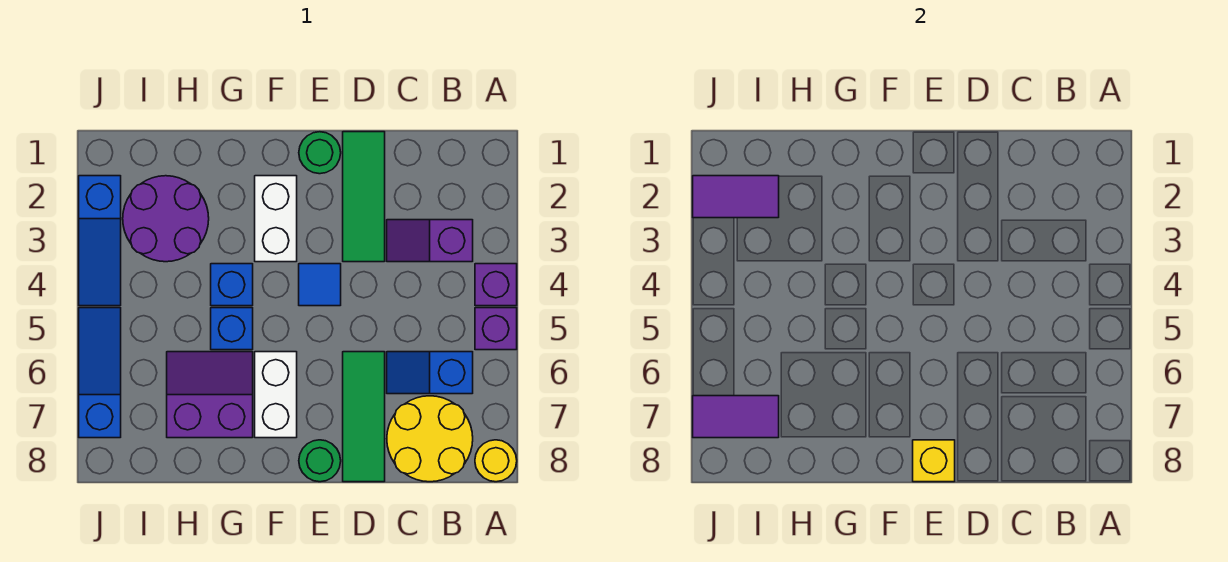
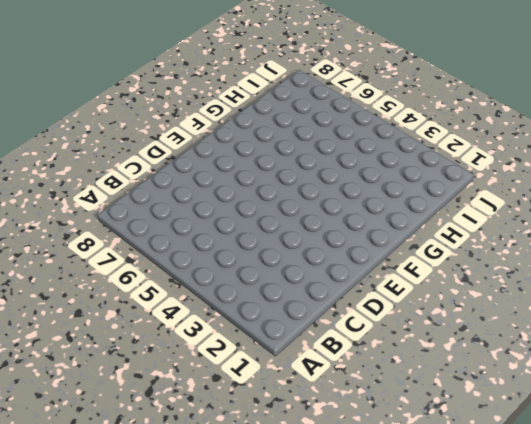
none -> purple 1x1 brick [475,264,517,306]
none -> purple 1x1 brick [475,308,517,350]
none -> yellow 1x1 round brick [475,440,517,482]

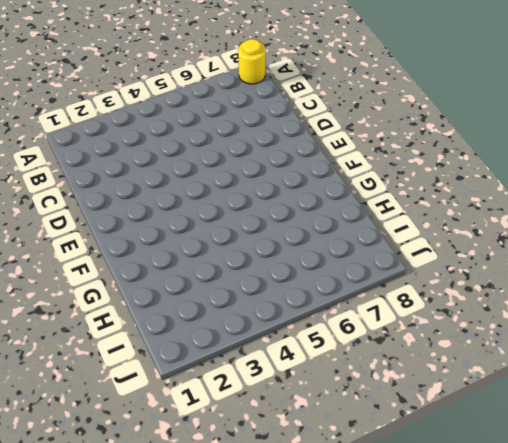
none -> purple 1x1 brick [475,264,517,306]
none -> purple 1x1 brick [475,308,517,350]
none -> purple 1x2 slope [387,220,473,262]

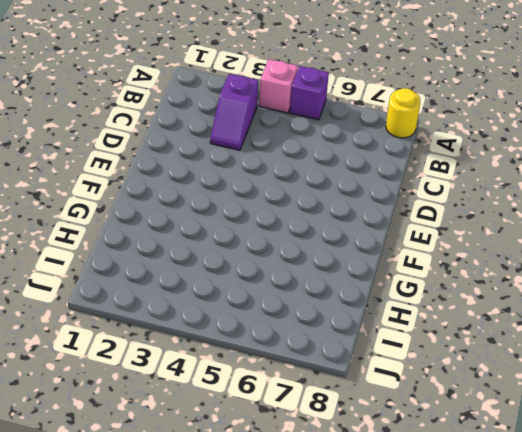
pink 1x1 brick [259,59,298,113] -> purple 1x1 brick [475,264,517,306]
none -> blue 1x2 slope [387,352,473,394]
none -> yellow 2x2 round brick [387,396,473,482]
none -> green 1x3 tile [343,132,385,262]

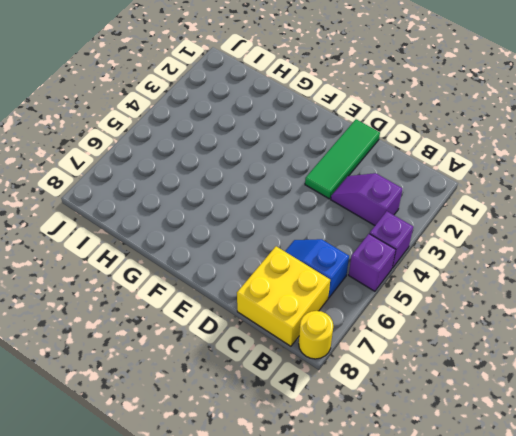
yellow 2x2 brick [237,246,330,346] -> yellow 2x2 round brick [387,396,473,482]
none -> green 1x3 tile [343,352,385,482]
none -> green 1x1 round brick [299,132,341,174]
none -> blue 1x1 tile [299,264,341,306]

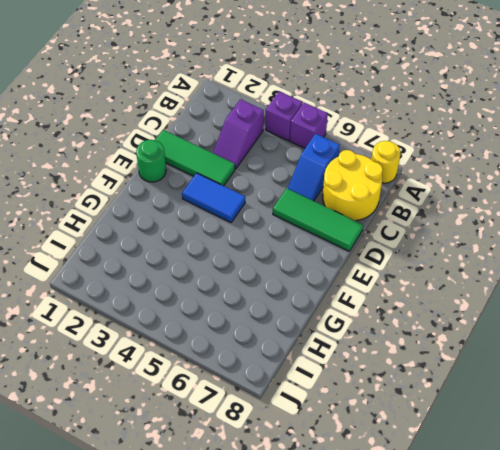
blue 1x2 tile [182,173,245,222] -> blue 1x1 tile [299,264,341,306]
none -> green 1x1 round brick [299,440,341,482]
none -> white 1x2 brick [255,176,297,262]
none -> white 1x2 brick [255,352,297,438]

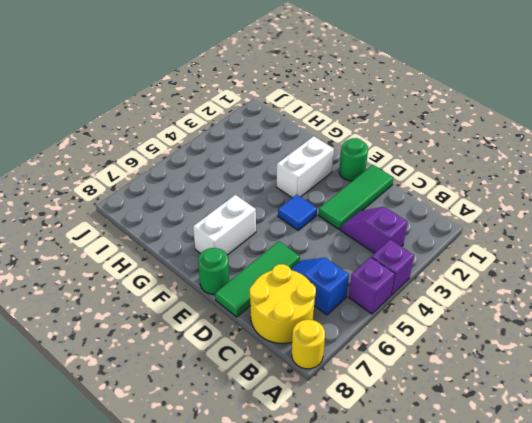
none -> blue 1x1 brick [211,264,253,306]
none -> blue 1x1 brick [211,308,253,350]
none -> purple 2x2 slope [167,352,253,438]

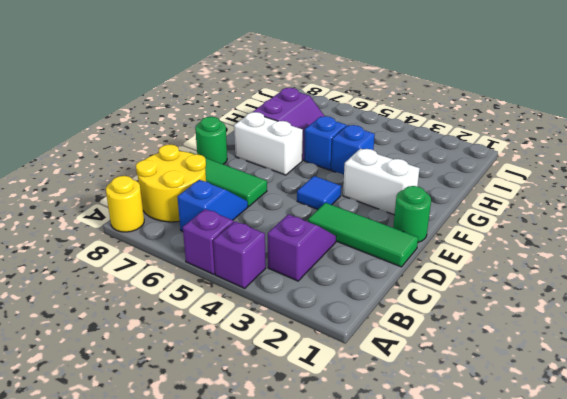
none -> purple 2x2 round brick [123,176,209,262]
none -> blue 1x3 slope [79,176,121,306]
none -> blue 1x3 slope [79,308,121,438]

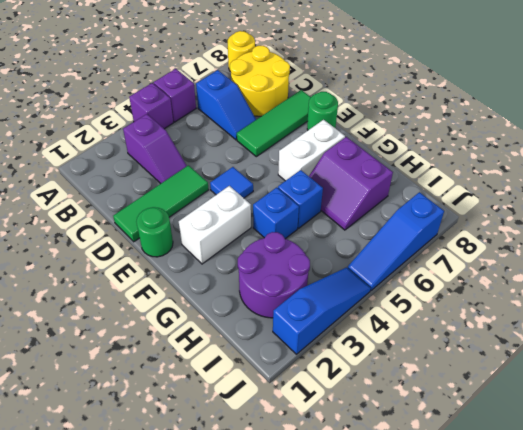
none -> yellow 1x1 brick [913,440,955,482]
none -> purple 1x2 tile [693,176,779,218]
none -> purple 1x2 tile [693,396,779,438]

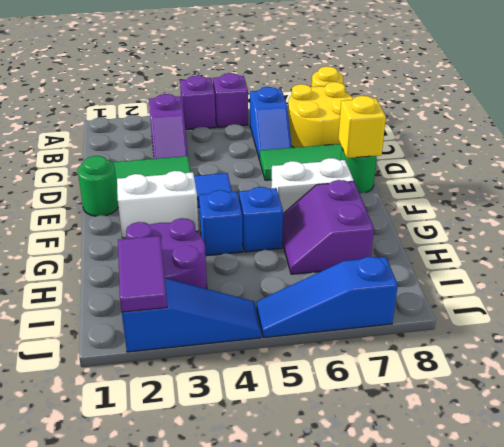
none -> purple 1x2 tile [693,396,779,438]

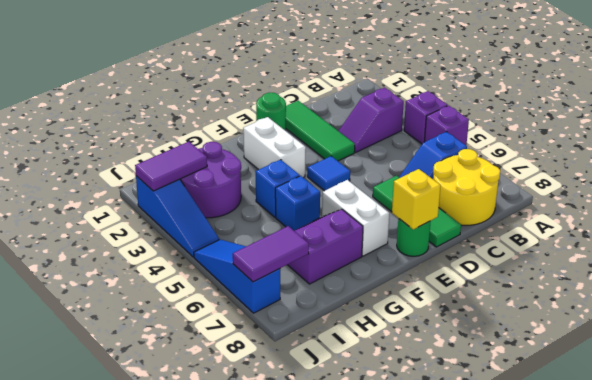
none -> yellow 1x1 round brick [475,440,517,482]

